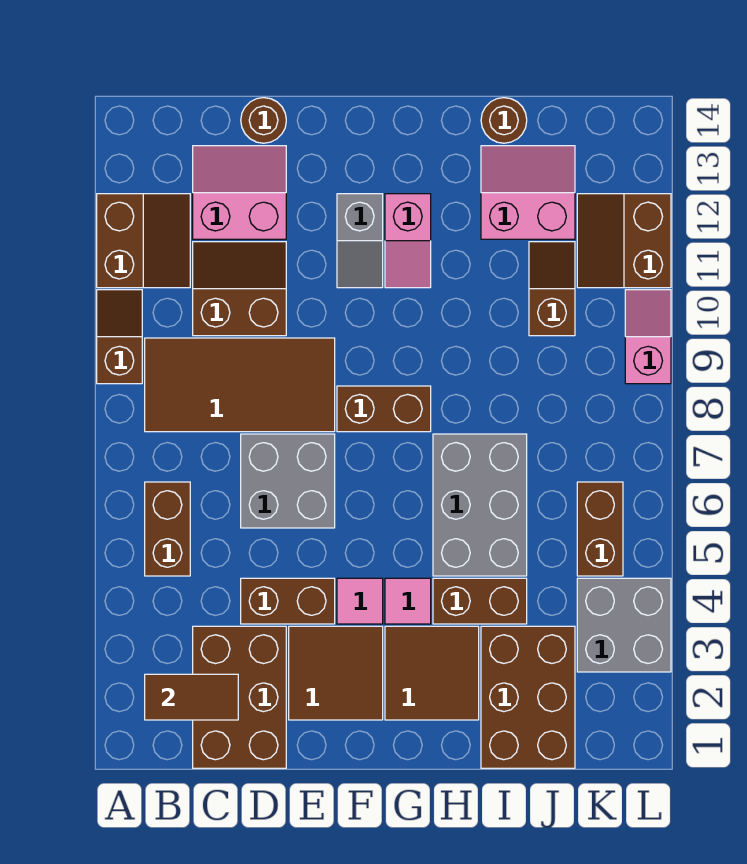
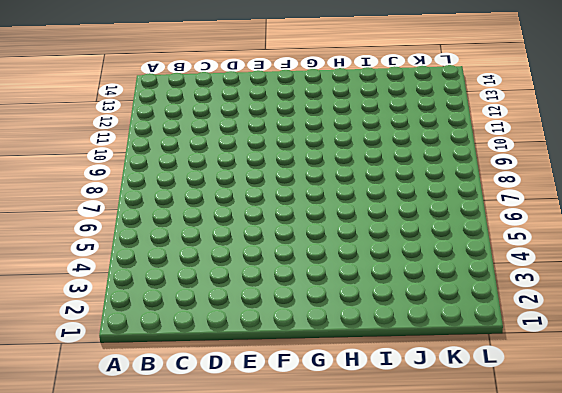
none -> brown 1x2 slope [97,290,142,384]
none -> brown 2x2 slope [97,194,190,288]
none -> brown 1x2 brick [145,482,190,576]

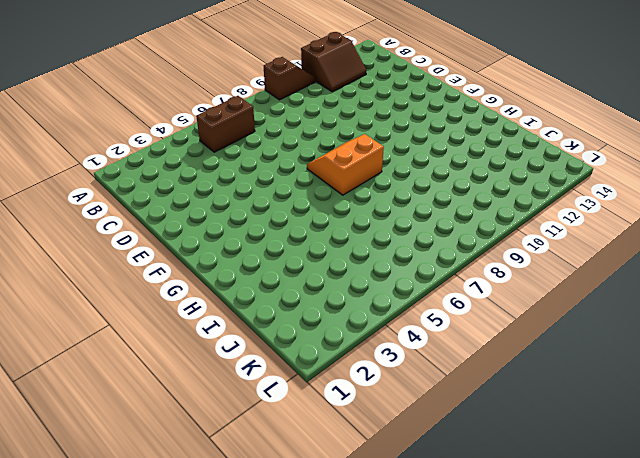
orange 2x2 slope [307,134,384,195] -> brown 1x2 brick [337,386,431,432]
none -> brown 2x4 tile [145,338,335,432]
none -> brown 2x3 brick [193,626,286,768]
none -> brown 2x2 slope [193,242,286,336]

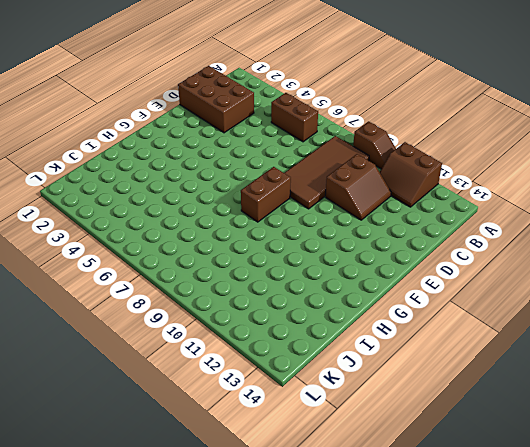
none -> pink 2x2 slope [193,146,286,239]
none -> brown 1x2 brick [241,578,335,624]
none -> grey 2x2 brick [241,434,335,528]

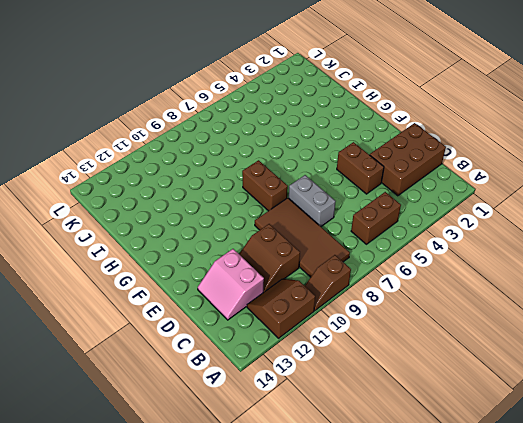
grey 1x2 brick [289,175,336,226] -> grey 2x2 brick [241,434,335,528]
none -> brown 1x1 round brick [241,98,286,143]
none -> brown 2x2 tile [289,626,383,720]
none -> pink 1x1 tile [337,578,383,624]

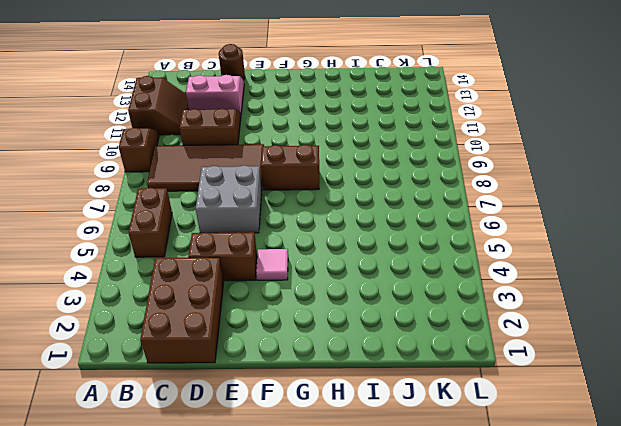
none -> brown 2x2 tile [289,626,383,720]
none -> grey 1x2 slope [337,194,383,288]
none -> brown 2x2 tile [385,626,479,720]

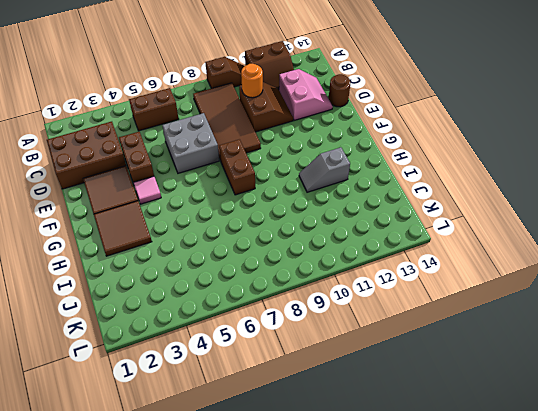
orange 1x1 round brick [241,64,263,98] -> none
grey 1x2 slope [299,147,350,192] -> grey 1x2 slope moved to [337,194,383,288]
none -> pink 1x1 tile [385,578,431,624]
none -> pink 1x2 slope [385,194,431,288]
none -> brown 1x2 brick [433,578,527,624]

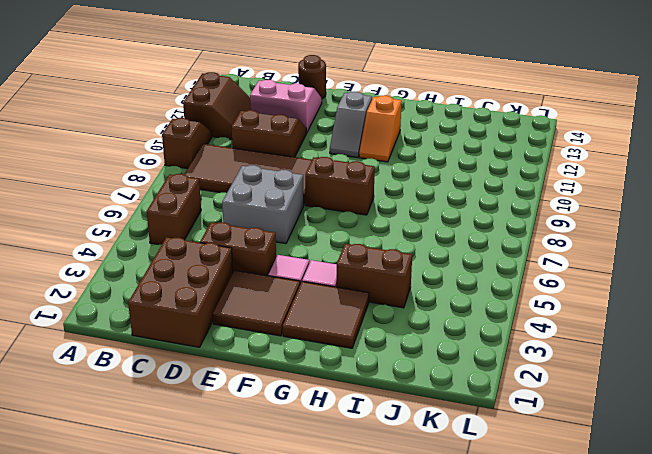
orange 1x2 slope [359,95,402,162] -> pink 1x2 slope [385,194,431,288]
none -> grey 2x3 brick [433,434,527,576]
none -> brown 2x3 brick [481,626,575,768]
none -> pink 2x2 slope [481,146,575,239]

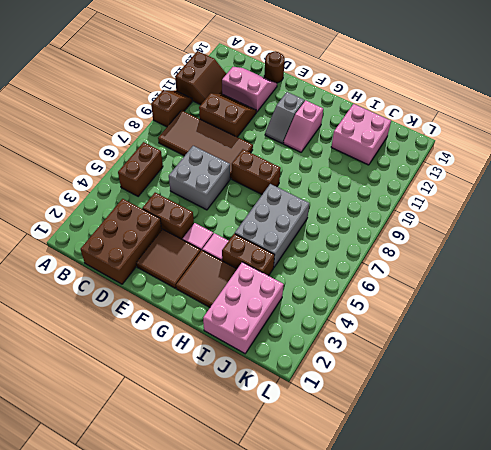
pink 2x3 brick [203,262,284,354] -> brown 2x3 brick [481,626,575,768]
pink 2x2 brick [331,104,391,165] -> pink 2x2 slope [481,146,575,239]
none -> brown 1x1 round brick [481,98,527,143]
none -> brown 1x2 slope [529,242,575,336]
none -> grey 2x2 brick [577,578,671,672]

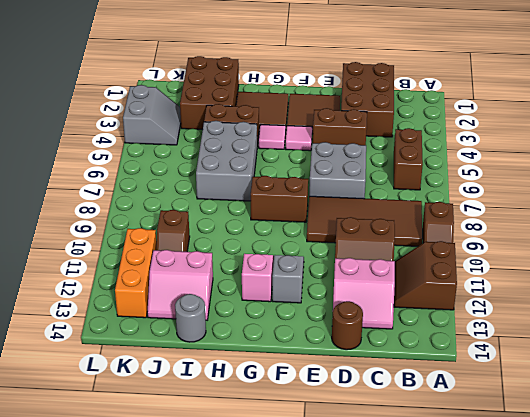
grey 1x1 round brick [175,294,206,342] -> brown 1x1 round brick [481,98,527,143]
grey 2x2 slope [123,85,181,145] -> grey 2x2 brick [577,578,671,672]
orange 1x3 brick [115,228,156,318] -> brown 2x2 slope [577,194,671,288]
none -> brown 1x2 brick [577,482,623,576]
none -> pink 1x2 slope [625,290,671,384]
none -> brown 1x2 tile [145,674,238,720]

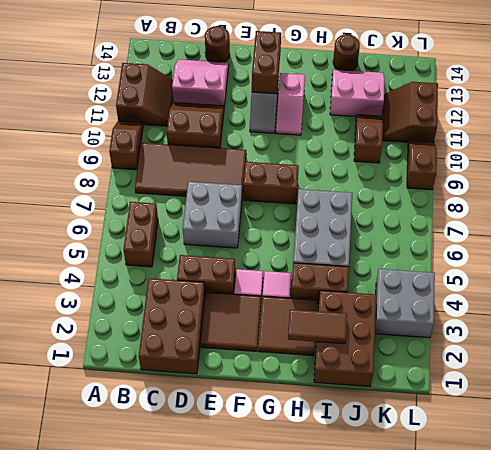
brown 1x2 brick [252,31,281,94] -> brown 1x2 brick moved to [577,482,623,576]
brown 1x2 tile [288,310,347,344] -> brown 1x2 tile moved to [145,674,238,720]
brown 1x2 slope [407,140,437,190] -> pink 1x2 slope [625,290,671,384]

